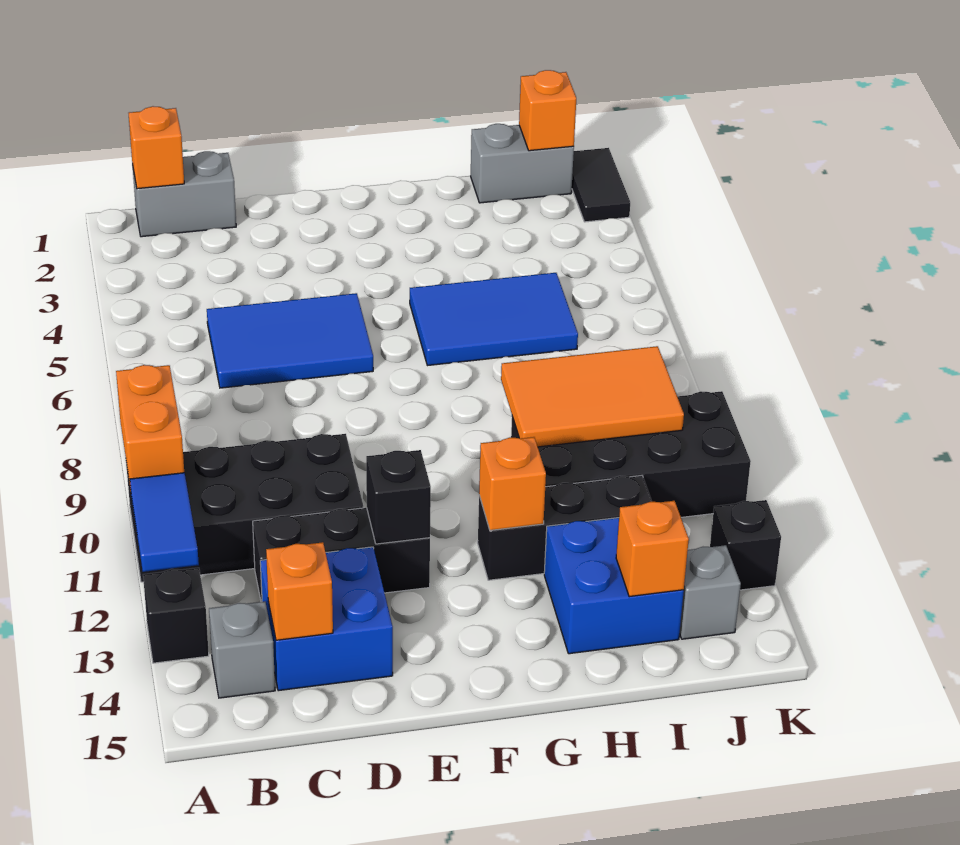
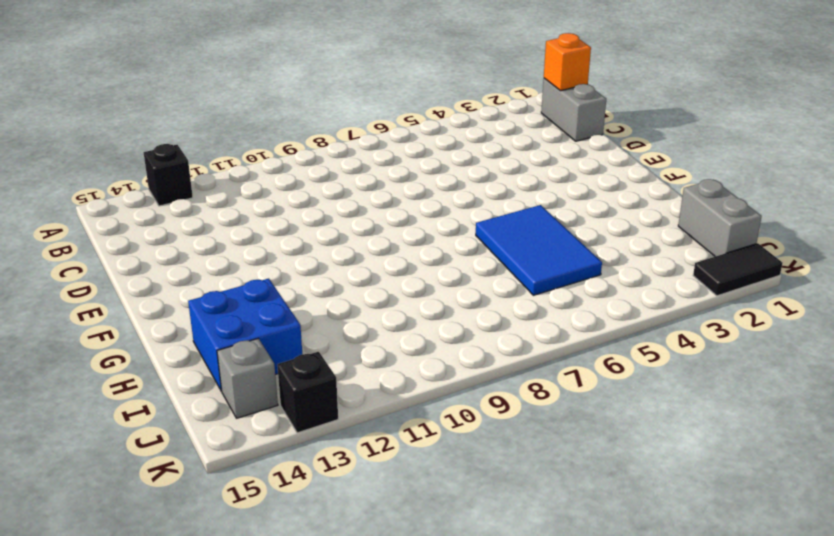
none -> black 2x4 brick [126,434,363,582]
none -> grey 1x1 brick [209,601,275,698]
none -> blue 2x3 tile [207,293,373,388]

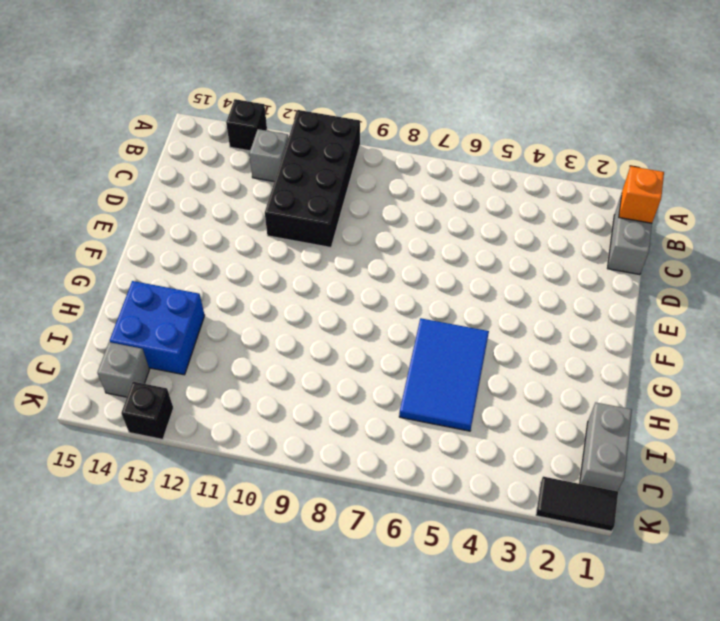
grey 1x1 brick [249,129,288,182] -> grey 1x1 brick moved to [209,601,275,698]
none -> blue 2x3 tile [207,293,373,388]
none -> black 1x3 brick [253,508,430,602]
none -> blue 2x2 brick [260,547,393,691]

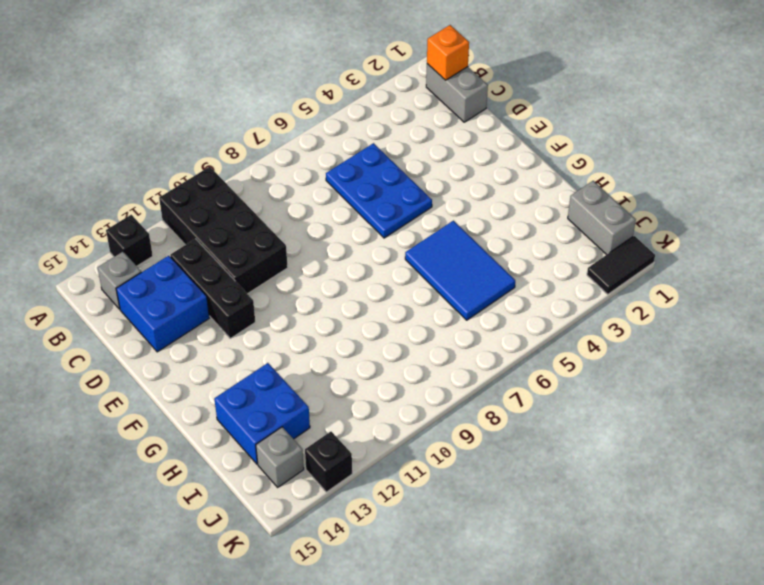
blue 2x3 plate [326,143,432,238] -> blue 2x3 tile [207,293,373,388]
none -> black 1x3 brick [478,476,652,580]
none -> black 2x4 brick [511,391,751,517]
none -> orange 1x2 brick [116,365,184,489]

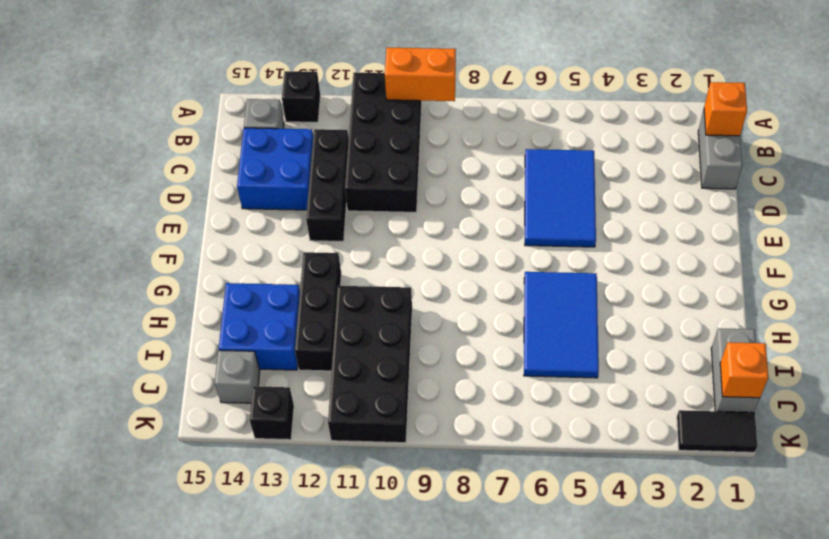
none -> blue 1x2 tile [130,473,199,572]
none -> orange 1x1 brick [266,542,333,640]
none -> black 1x1 brick [366,450,431,544]

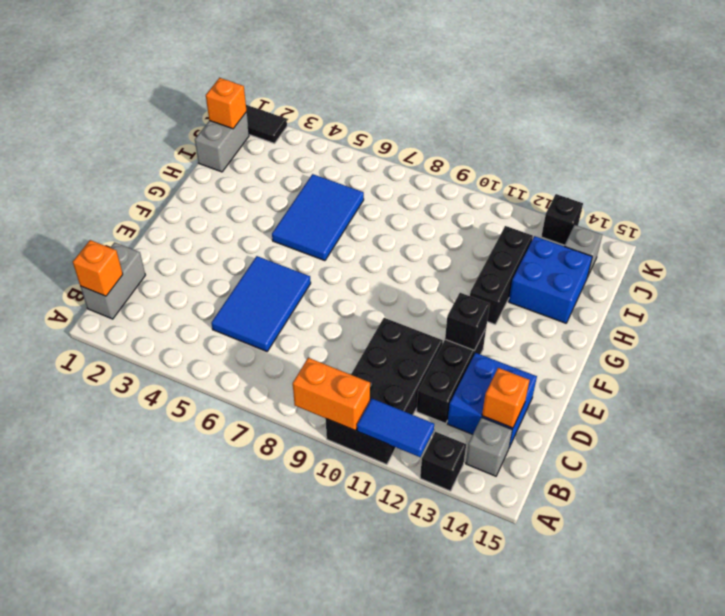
none -> black 2x4 brick [511,391,751,517]
none -> orange 1x1 brick [479,437,546,530]
none -> orange 2x3 tile [501,346,684,447]

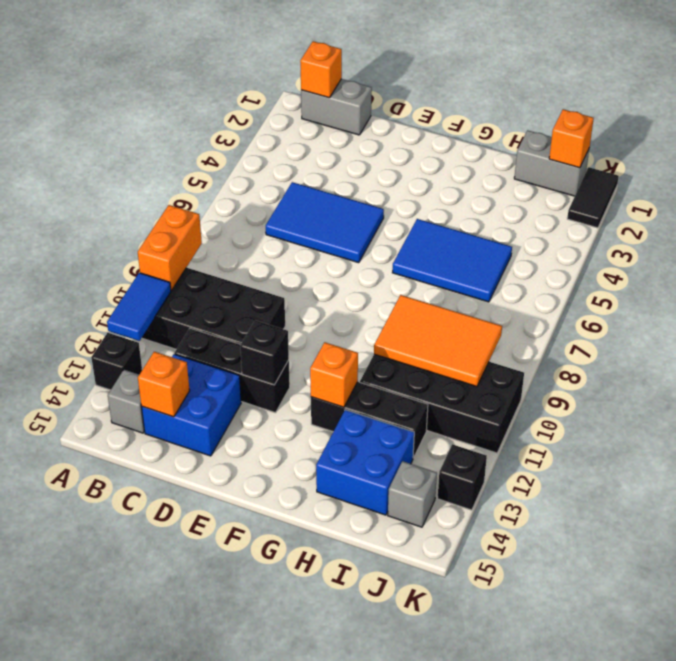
none -> orange 1x1 brick [616,501,689,597]

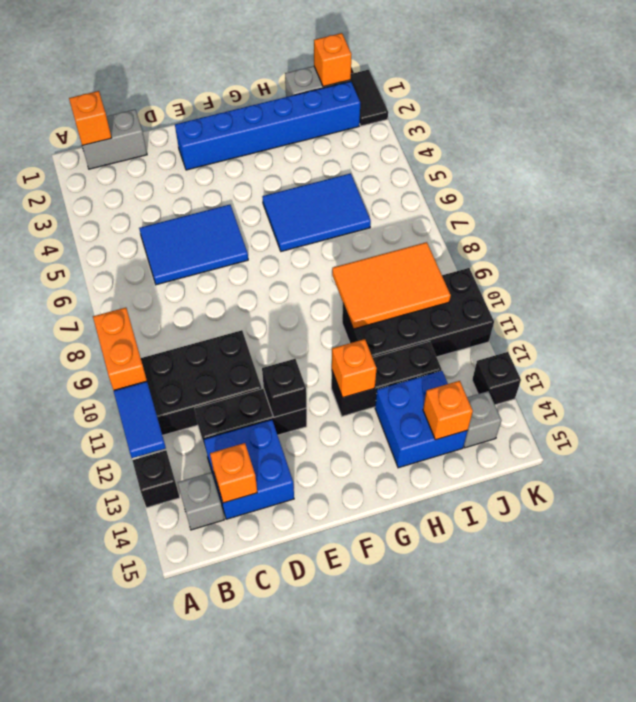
blue 1x6 brick [175,81,360,170] -> none

